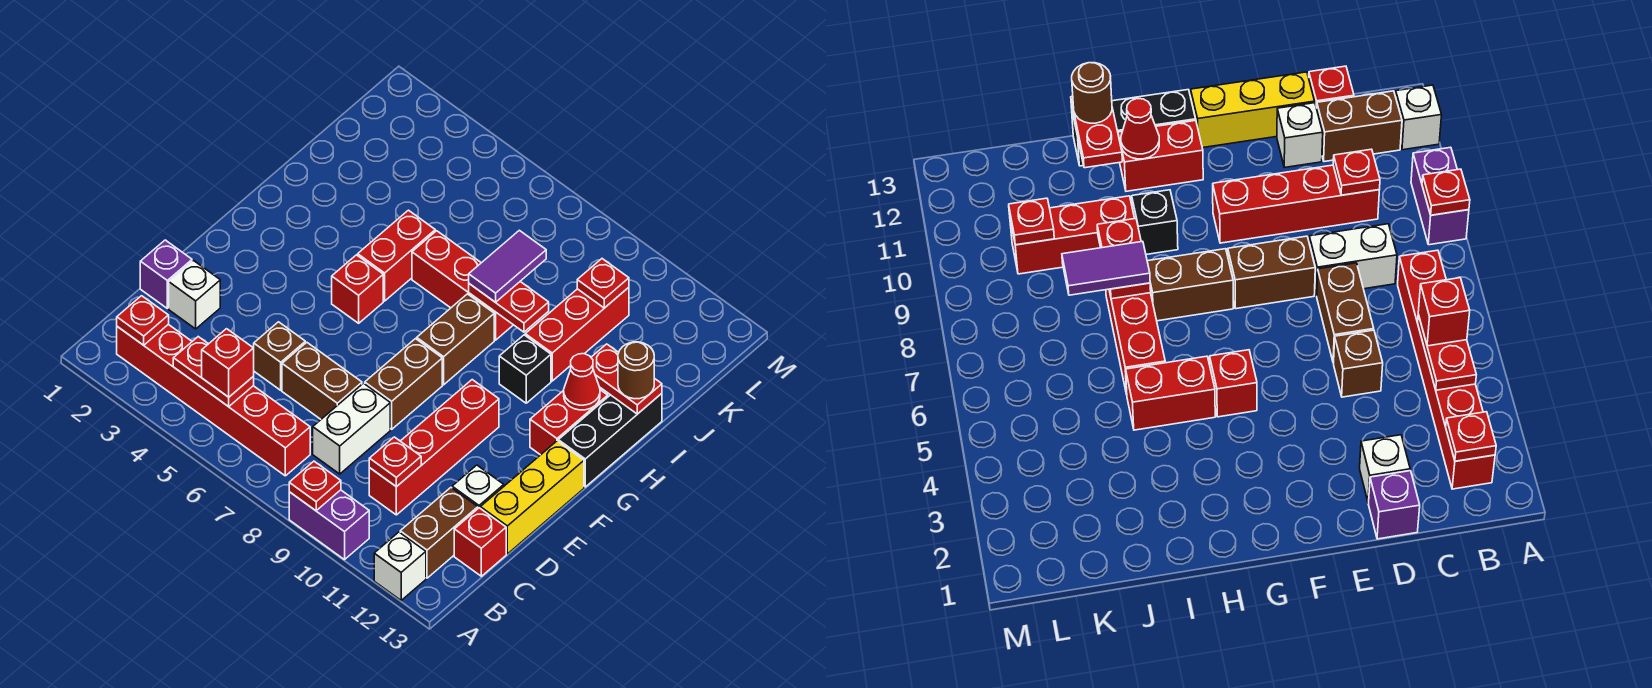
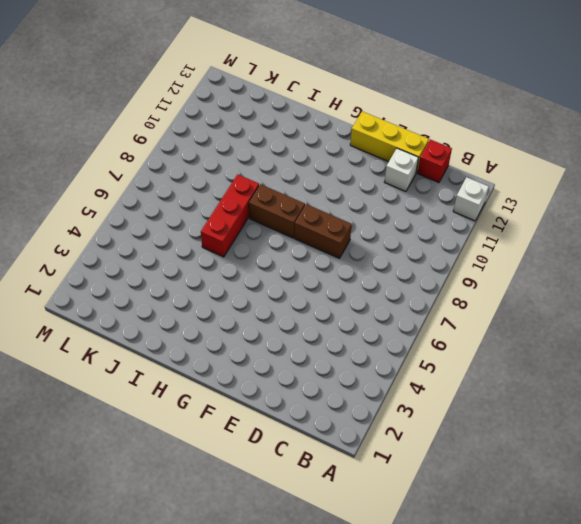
none -> purple 1x2 brick [289,490,369,560]
none -> red 1x6 brick [117,324,310,476]
none -> brown 1x2 brick [400,488,478,578]
none -> white 1x2 brick [313,383,390,474]

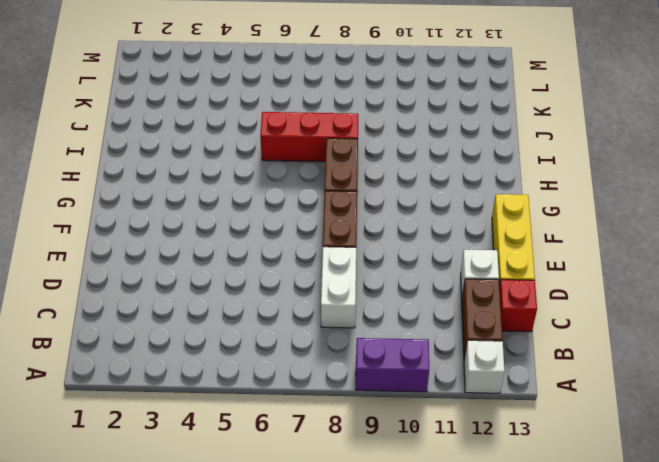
none -> red 1x6 brick [117,324,310,476]
none -> red 1x4 brick [369,380,499,515]
none -> purple 1x1 brick [140,240,192,308]
none -> white 1x1 brick [169,261,220,329]

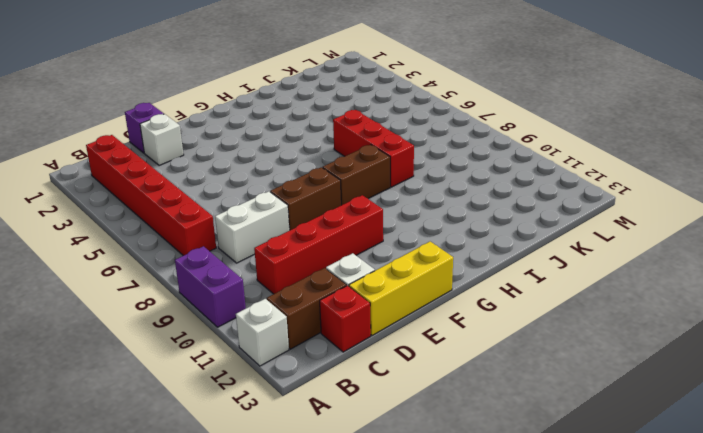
none -> brown 1x1 brick [254,322,305,390]
none -> brown 1x2 brick [282,342,362,419]
none -> red 1x1 brick [332,255,383,323]
none -> red 1x2 brick [530,390,608,455]

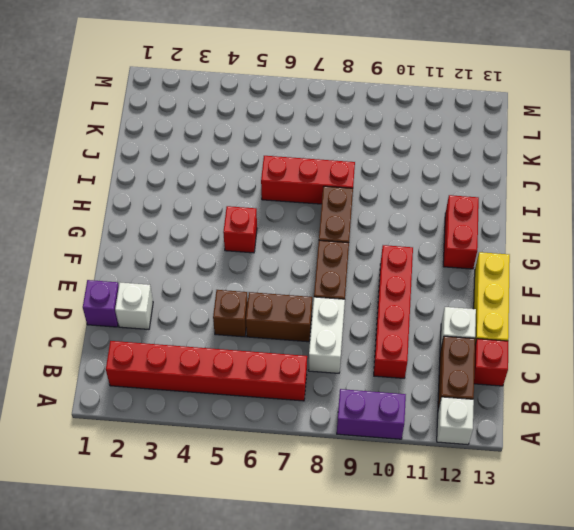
none -> black 1x3 brick [558,393,662,487]
none -> red 1x2 brick [358,210,435,301]
none -> black 1x1 brick [499,335,551,403]
none -> red 1x3 brick [525,287,629,381]

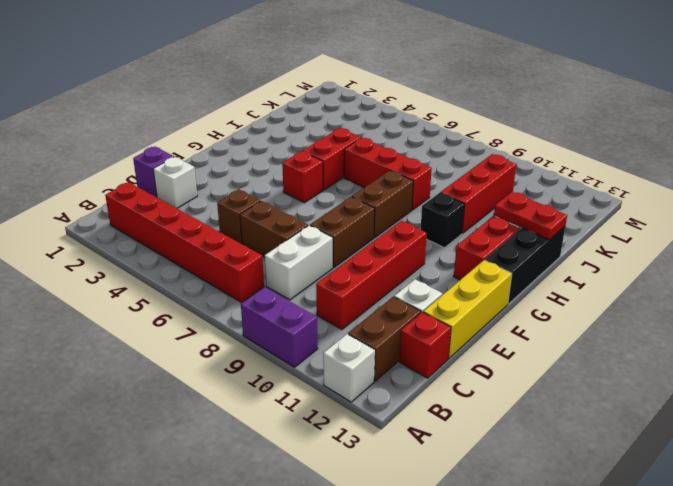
none -> red 1x1 plate [289,461,341,511]
none -> red 1x1 plate [117,296,169,345]
none -> red 1x2 plate [173,337,254,407]
none -> red 1x1 plate [369,437,421,487]

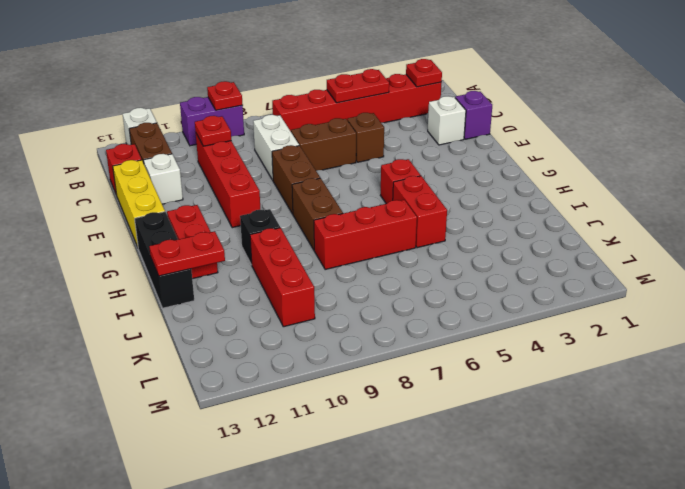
none -> red 1x1 cone [564,354,600,410]
none -> red 1x2 plate [469,282,549,332]
none -> red 1x1 plate [577,259,629,308]
none -> red 1x1 brick [202,329,254,397]

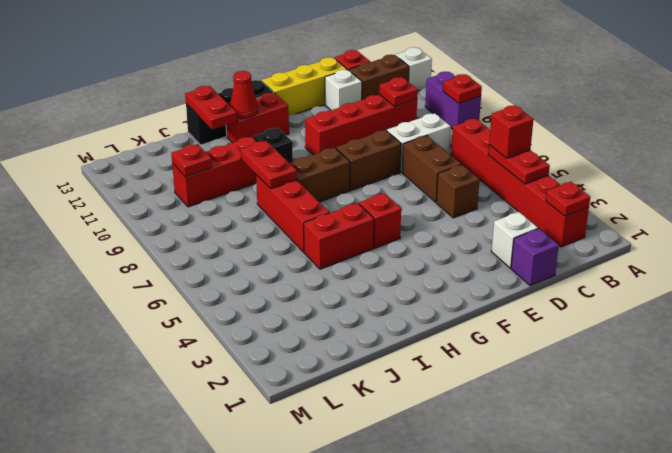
none -> purple 1x2 tile [469,230,546,302]
none -> brown 1x1 round brick [618,342,654,399]

